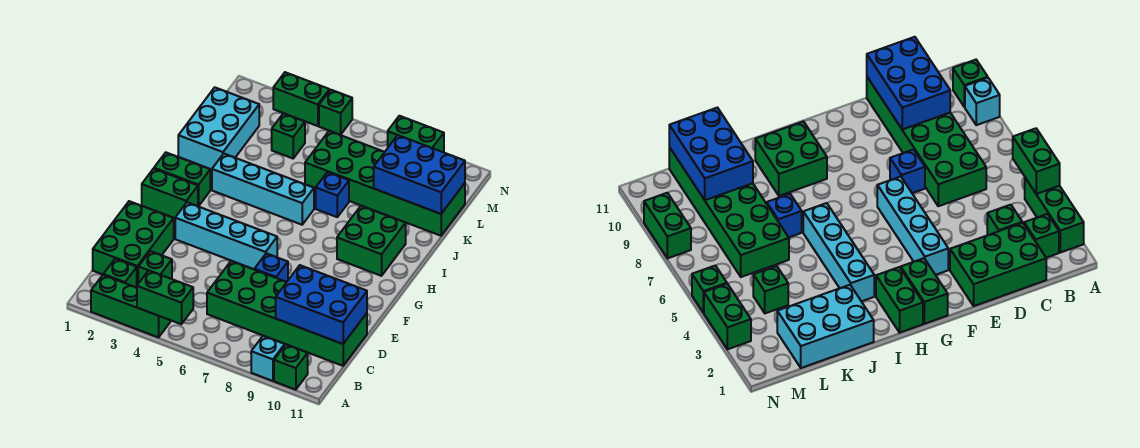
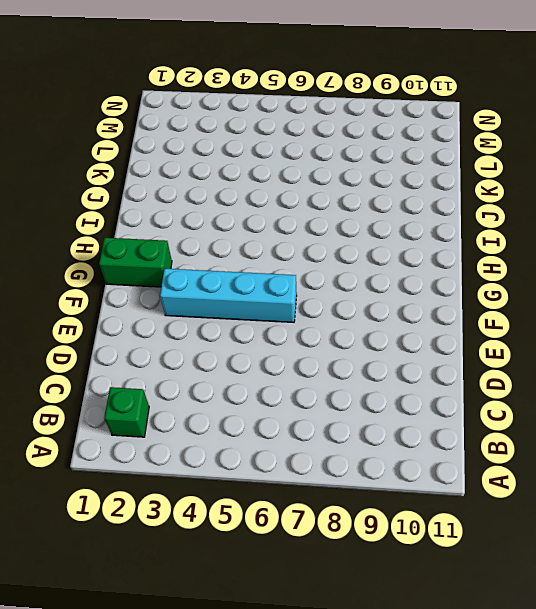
none -> green 1x3 brick [91,275,170,337]
none -> cyan 1x1 brick [251,336,285,381]
none -> green 1x1 brick [274,345,308,390]

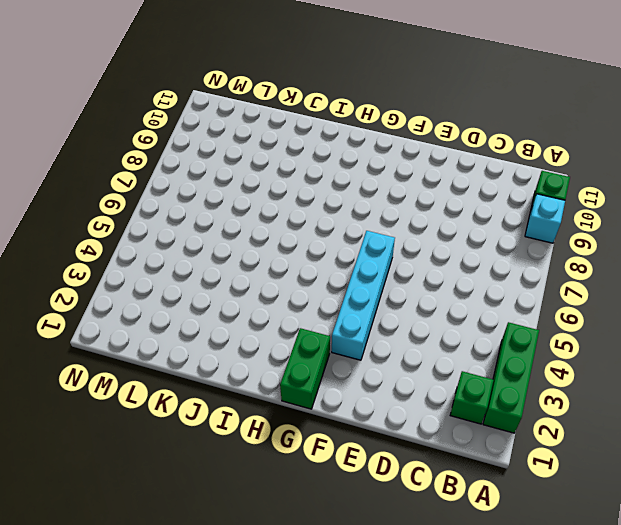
none -> green 2x3 brick [93,201,174,285]
none -> green 1x1 brick [138,251,172,283]
none -> green 2x6 brick [207,261,367,366]

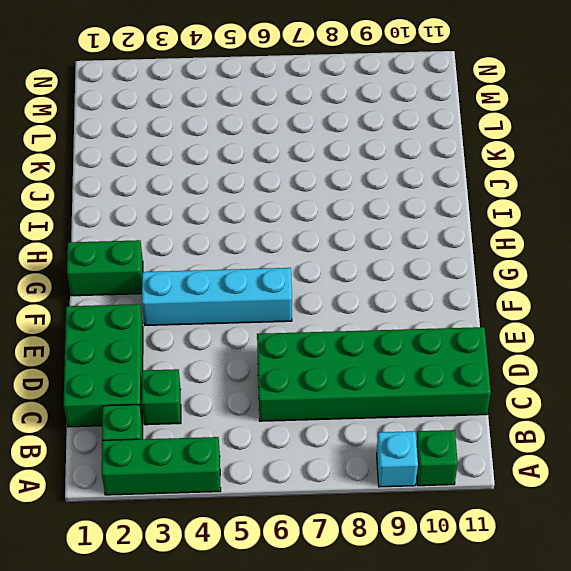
none -> blue 1x1 brick [254,253,288,282]
none -> green 1x2 brick [154,153,210,206]
none -> green 2x2 brick [337,206,406,276]

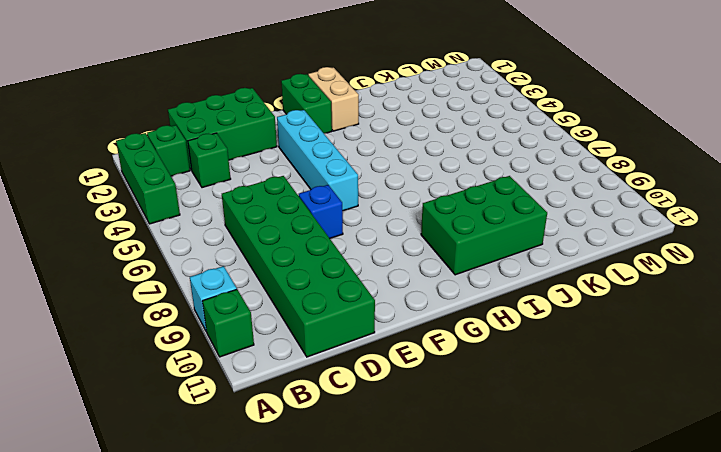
tan 1x2 brick [308,67,359,131] -> green 1x2 brick [154,153,210,206]
green 2x3 brick [421,176,547,275] -> green 2x2 brick [337,206,406,276]
none -> cyan 1x4 brick [212,154,314,225]
none -> cyan 2x3 brick [178,87,259,169]
none -> blue 1x1 brick [316,172,349,217]

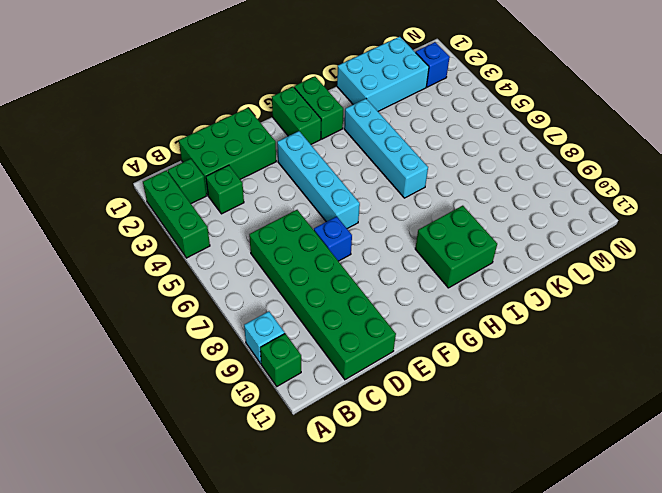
blue 1x1 brick [416,42,450,87] -> blue 1x1 brick moved to [316,172,349,217]
none -> green 2x6 brick [305,131,465,236]
none -> green 1x1 brick [272,113,305,158]
none -> green 1x2 brick [273,72,329,126]

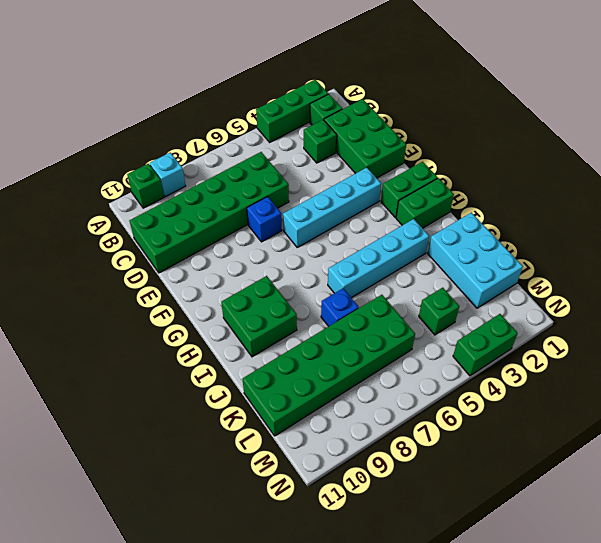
none -> green 1x1 brick [319,90,352,135]
none -> green 1x2 brick [388,116,444,152]
none -> green 1x2 brick [137,270,193,324]

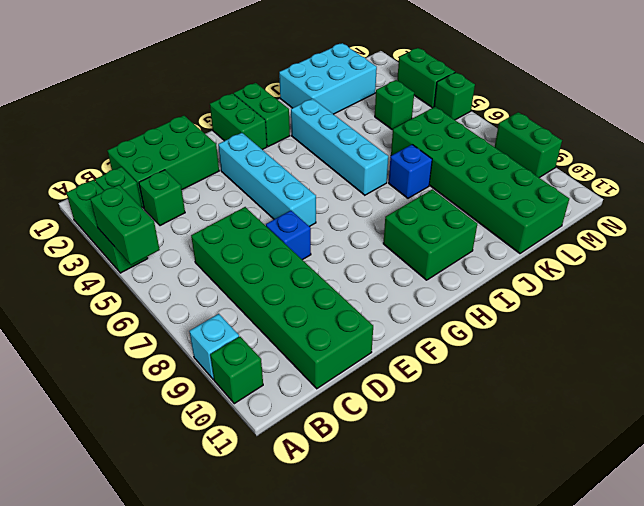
none -> blue 2x3 brick [276,265,367,344]
none -> blue 2x3 brick [374,135,465,214]

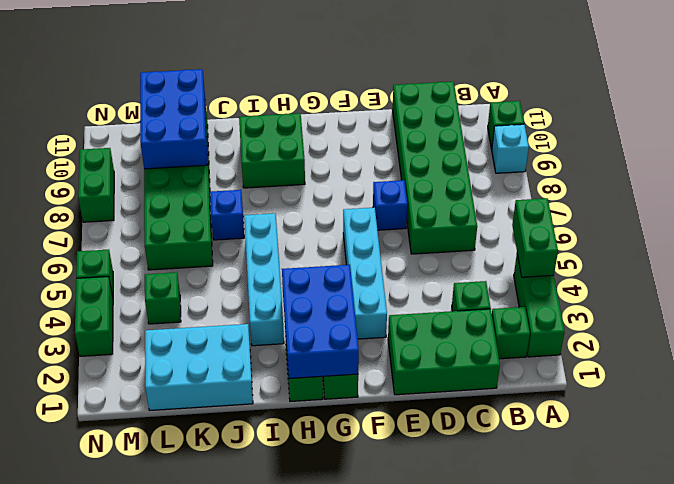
blue 2x3 brick [282,265,359,379] -> blue 2x3 brick moved to [276,265,367,344]

